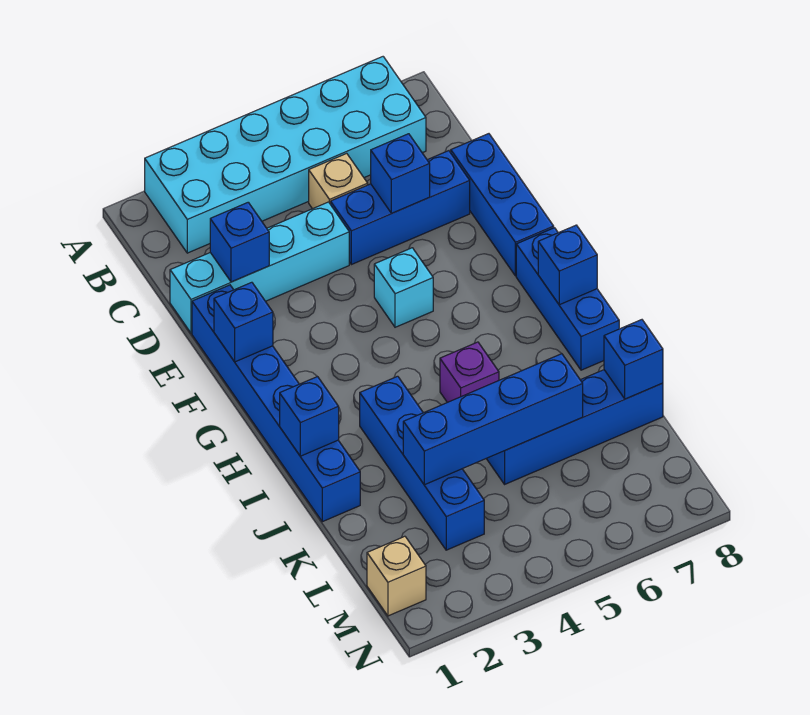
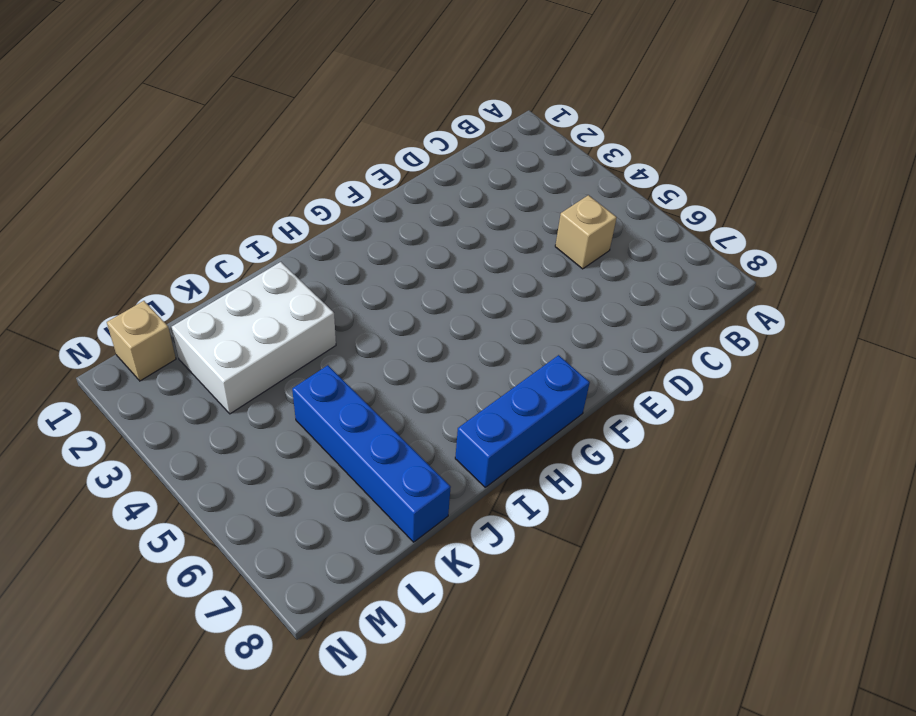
white 2x3 brick [172,262,336,414] -> blue 1x4 brick [360,376,484,550]
none -> cyan 2x6 brick [145,57,426,253]
none -> cyan 1x4 brick [170,202,349,333]
none -> blue 1x3 brick [331,151,470,265]

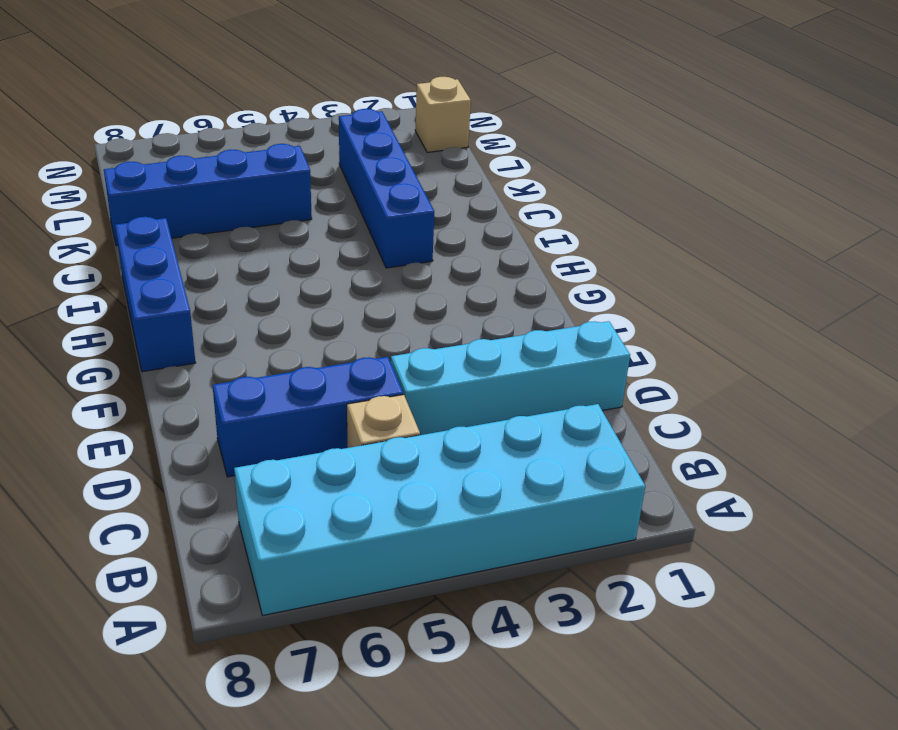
none -> blue 1x3 brick [451,134,554,276]
none -> blue 1x6 brick [192,285,360,522]
none -> cyan 1x1 brick [374,248,433,327]

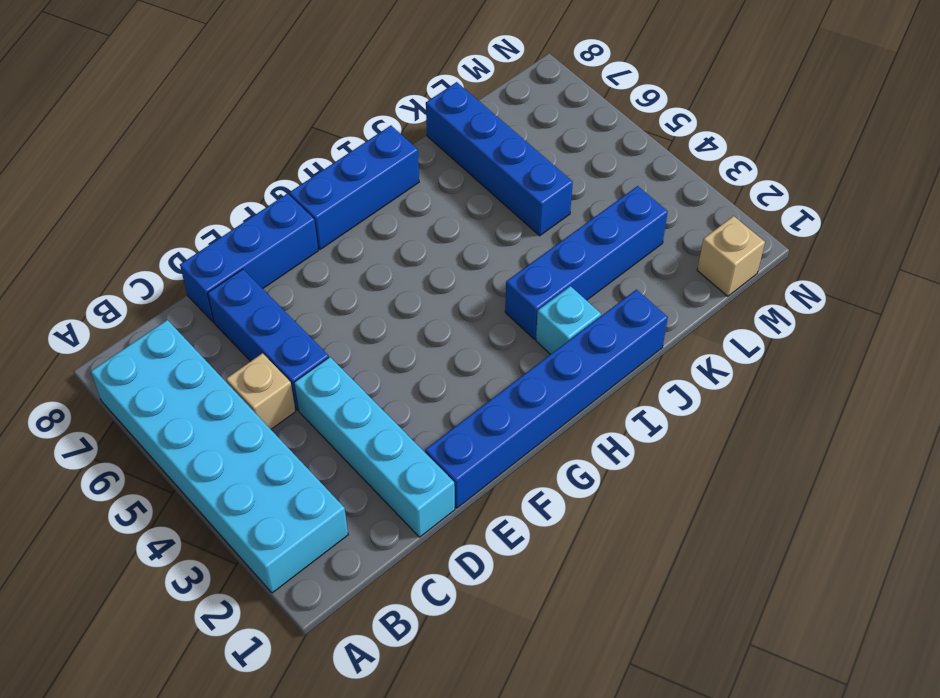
cyan 1x1 brick [536,286,601,354] -> cyan 1x1 brick moved to [374,248,433,327]
none -> purple 1x1 brick [440,342,499,402]
none -> blue 1x1 brick [210,202,269,282]
none -> blue 1x1 brick [371,134,430,213]

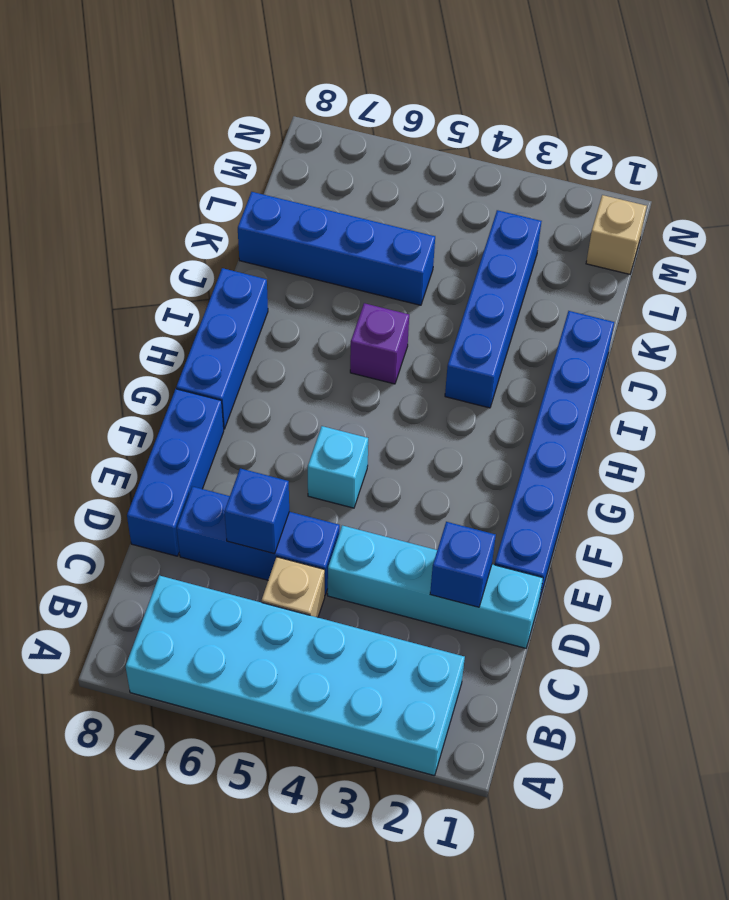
none -> blue 1x1 brick [214,282,273,362]
none -> blue 1x1 brick [538,225,597,305]
none -> blue 1x1 brick [280,377,339,456]

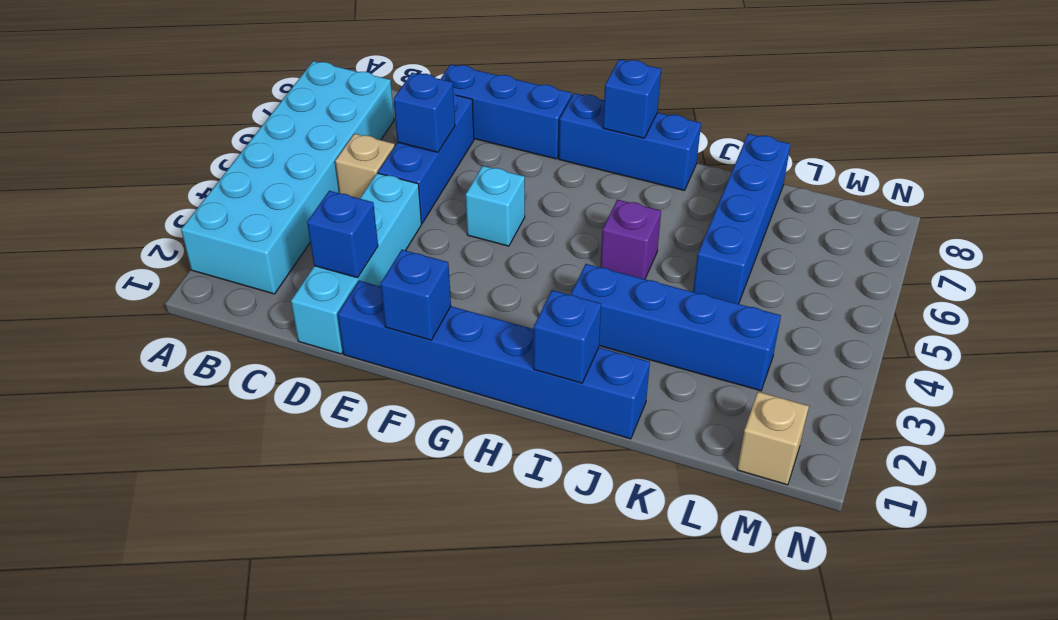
none -> blue 1x4 brick [403,354,583,485]
none -> blue 1x1 brick [604,320,663,399]

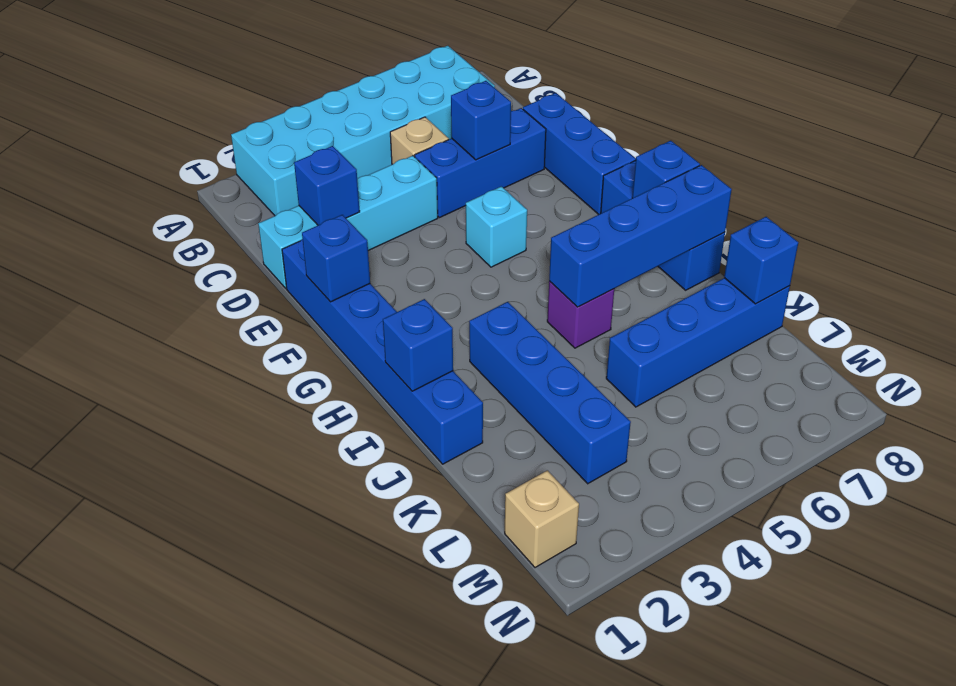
blue 1x4 brick [549,165,732,307] -> blue 1x4 brick moved to [403,354,583,485]

